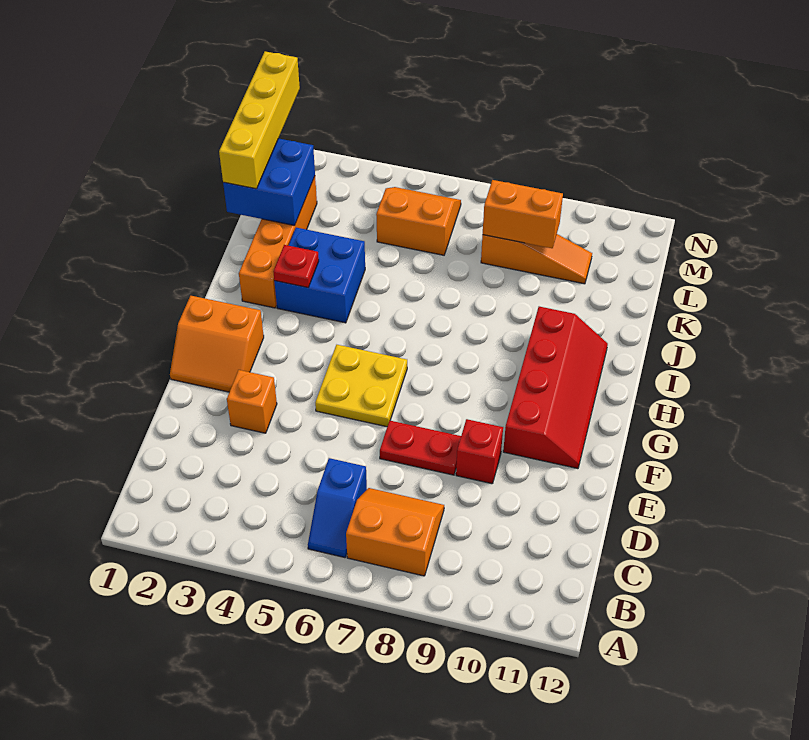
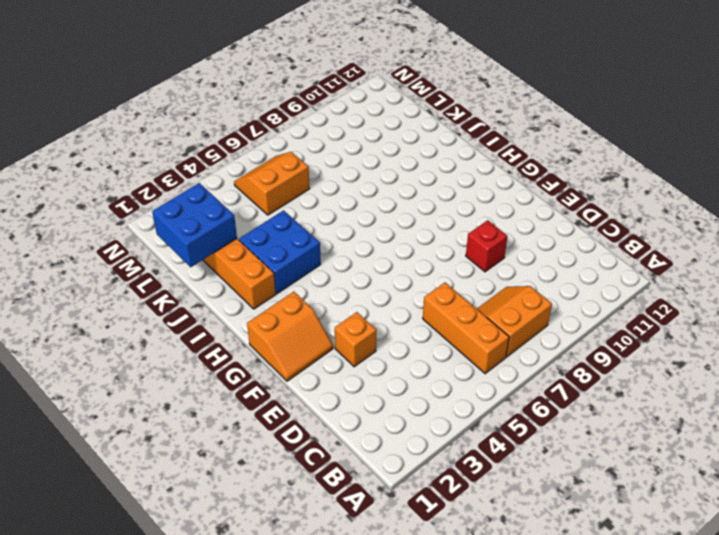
orange 1x3 brick [423,283,509,374] -> blue 1x2 slope [308,458,367,558]
none -> red 1x2 plate [380,421,461,475]
none -> yellow 2x2 plate [315,345,407,427]
none -> red 2x4 slope [503,307,608,469]

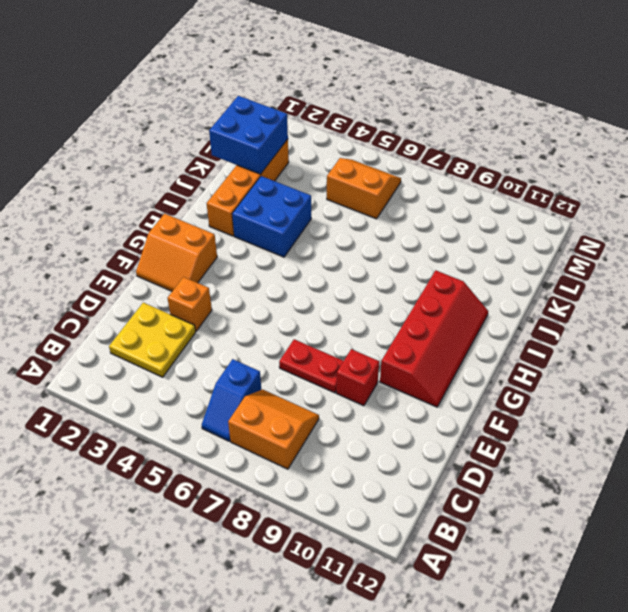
yellow 2x2 plate [109,303,196,377] -> yellow 2x2 plate moved to [315,345,407,427]
none -> orange 1x3 slope [481,234,592,284]
none -> red 1x1 plate [273,245,319,287]
none -> orange 1x2 brick [483,180,563,248]

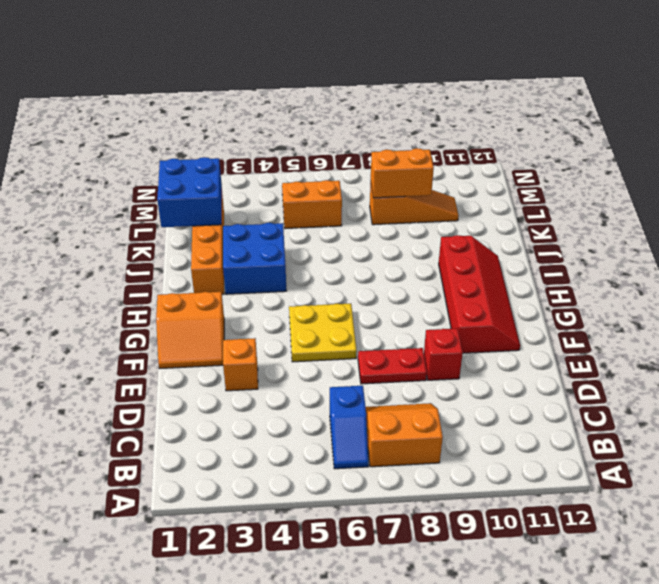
none -> red 1x1 plate [273,245,319,287]
none -> yellow 1x4 brick [219,51,300,189]

